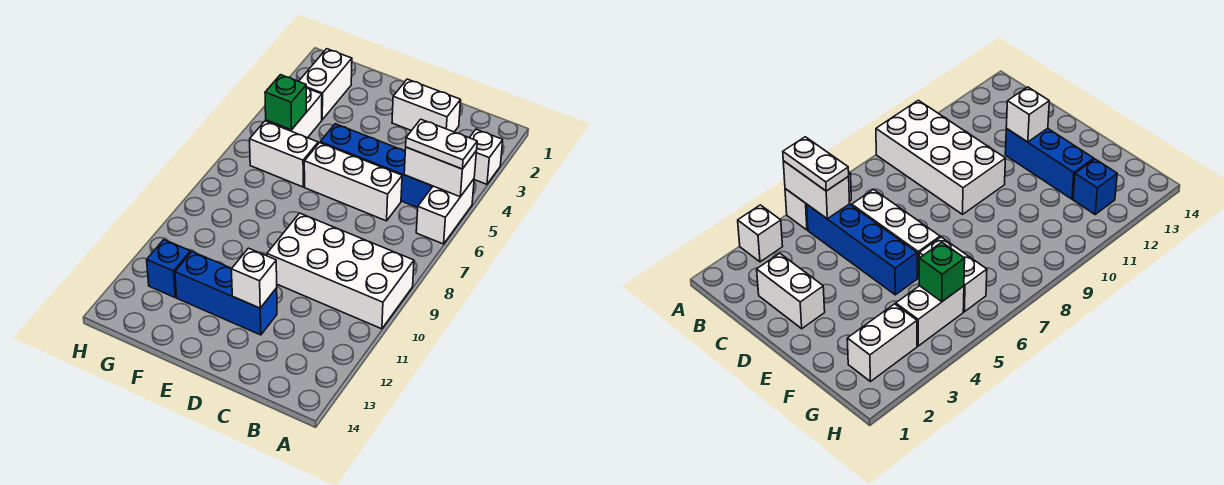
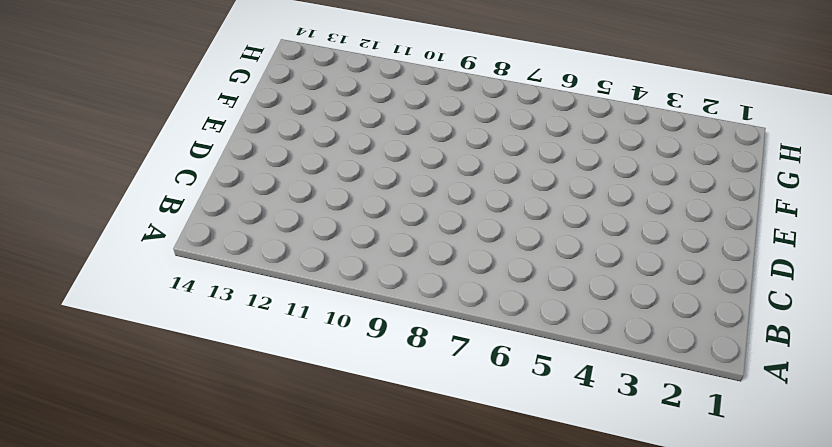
none -> white 1x1 brick [470,129,503,184]
none -> white 1x2 brick [416,179,474,244]
none -> white 2x4 brick [267,213,414,329]

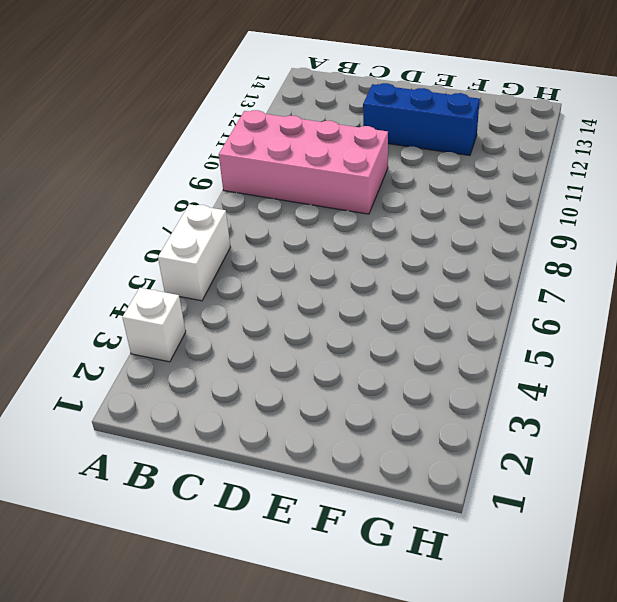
pink 2x4 brick [219,110,388,214] -> white 2x4 brick [267,213,414,329]
none -> blue 1x4 brick [320,124,433,208]
none -> white 1x2 brick [392,79,461,132]
none -> white 1x3 brick [304,143,402,221]

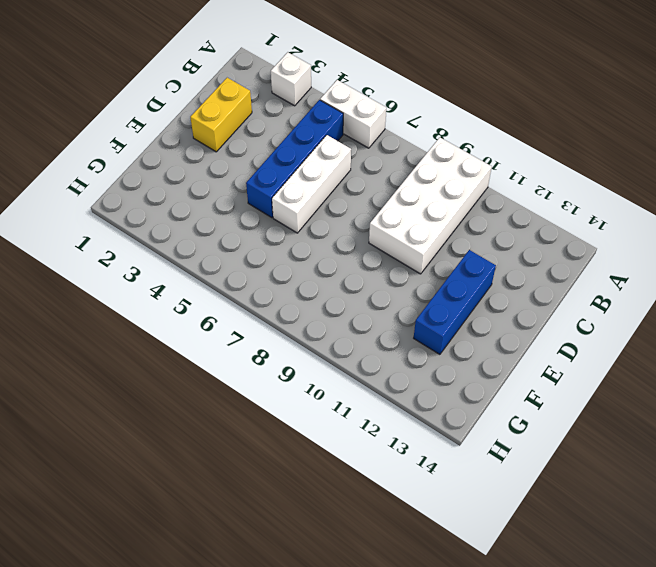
yellow 1x2 brick [190,78,252,152] -> white 1x2 brick [392,79,461,132]
none -> white 1x2 brick [250,121,318,187]
none -> white 1x2 brick [299,49,352,120]
none -> white 1x2 brick [266,87,322,138]

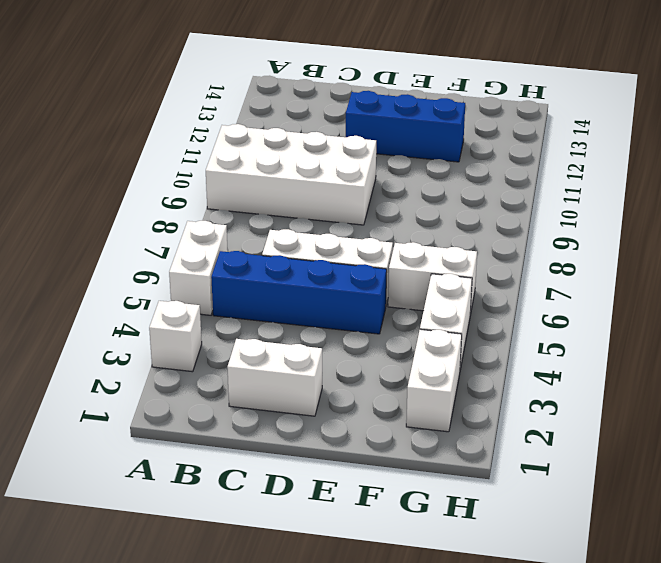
none -> blue 1x1 brick [147,240,191,297]
none -> white 1x2 brick [404,147,476,197]
none -> white 1x1 brick [231,248,277,308]

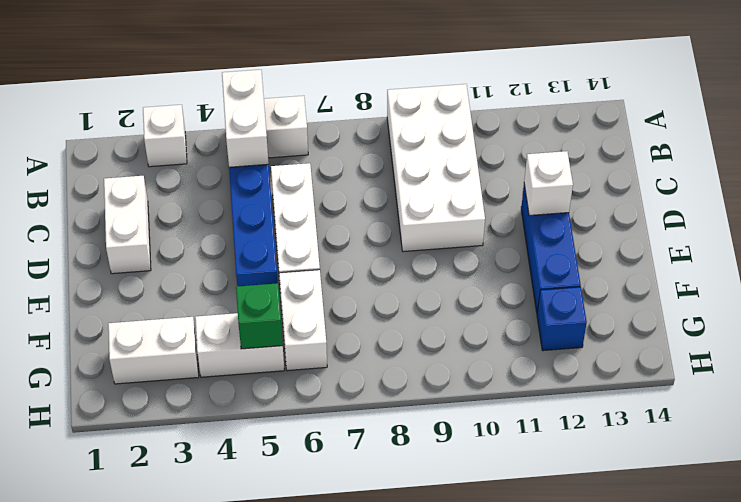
none -> white 1x2 plate [406,119,477,169]

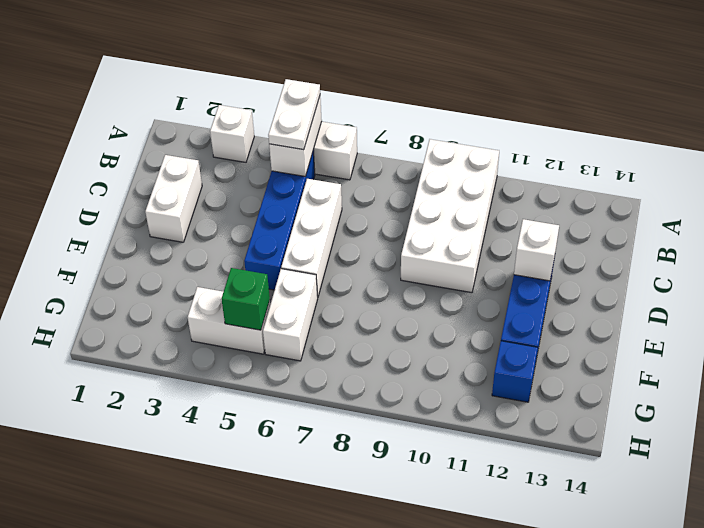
none -> white 1x2 brick [299,49,352,120]

